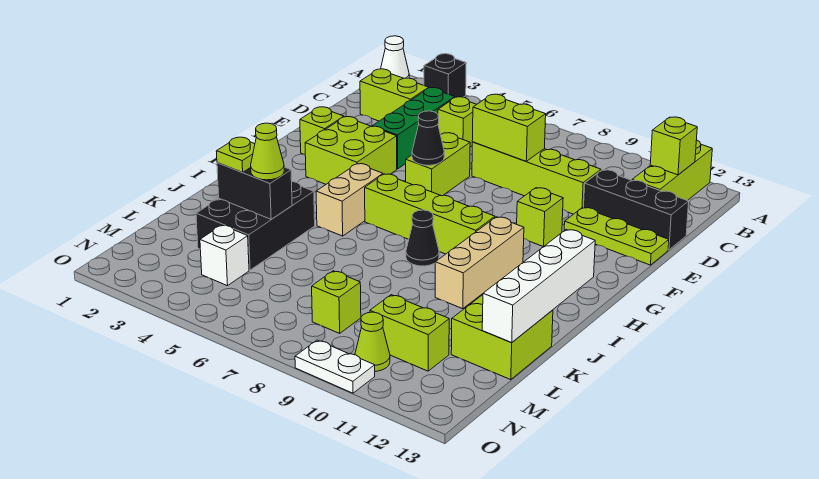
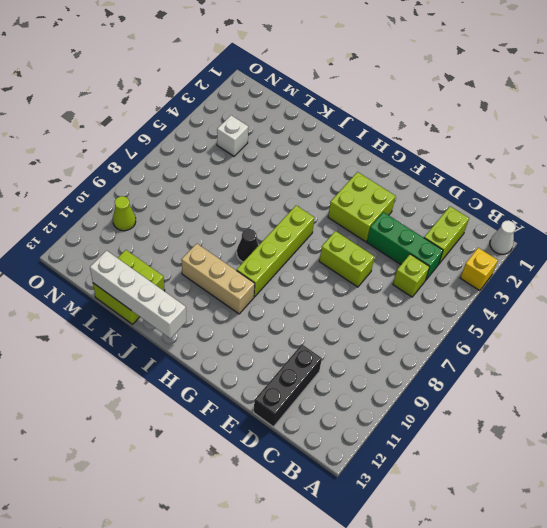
yellow 1x1 brick [460,248,498,291] -> black 1x1 brick [424,54,466,97]
none -> lime 1x3 brick [632,140,712,201]
none -> lime 1x4 brick [472,142,601,214]
none -> lime 1x3 plate [564,207,669,265]
none -> lime 1x1 brick [300,107,344,154]

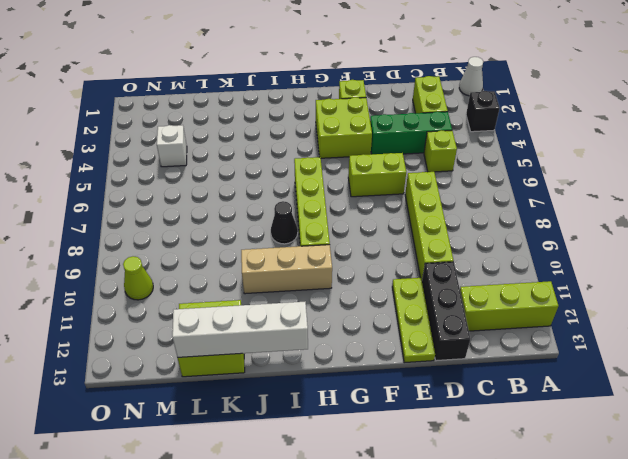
none -> lime 1x1 brick [517,188,563,247]
none -> tan 1x2 brick [316,164,383,236]
none -> black 2x3 brick [196,182,315,270]
none -> lime 1x1 brick [312,271,361,333]

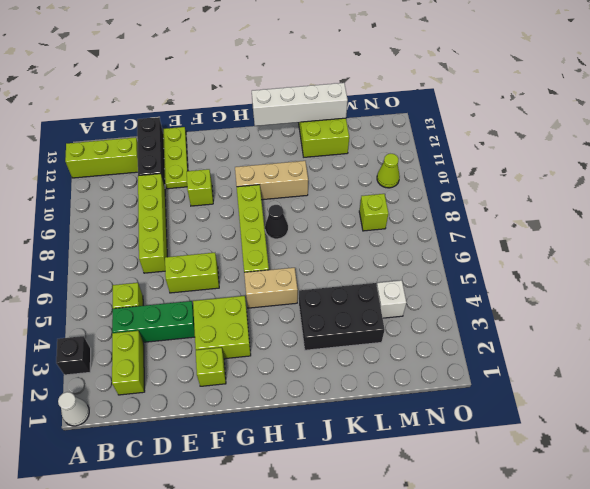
none -> lime 1x2 brick [370,295,449,371]
none -> white 1x2 plate [295,340,375,393]
none -> lime 1x1 brick [650,117,697,175]
none -> lime 1x2 brick [472,94,546,161]

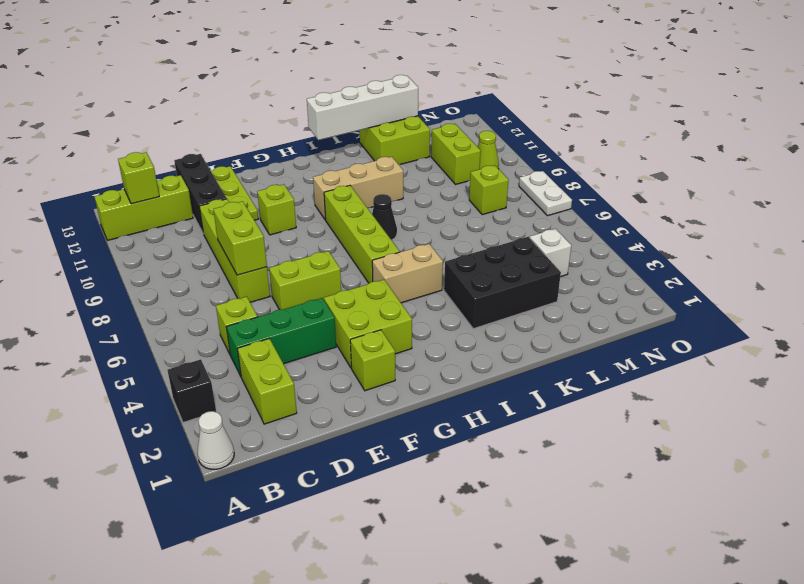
white 1x2 plate [519,171,572,216] -> white 1x2 plate moved to [295,340,375,393]
none -> black 1x1 cone [412,111,444,165]
none -> black 1x2 brick [217,163,292,219]
none -> lime 1x1 plate [216,137,255,172]
none -> lime 1x1 cone [251,123,284,180]

